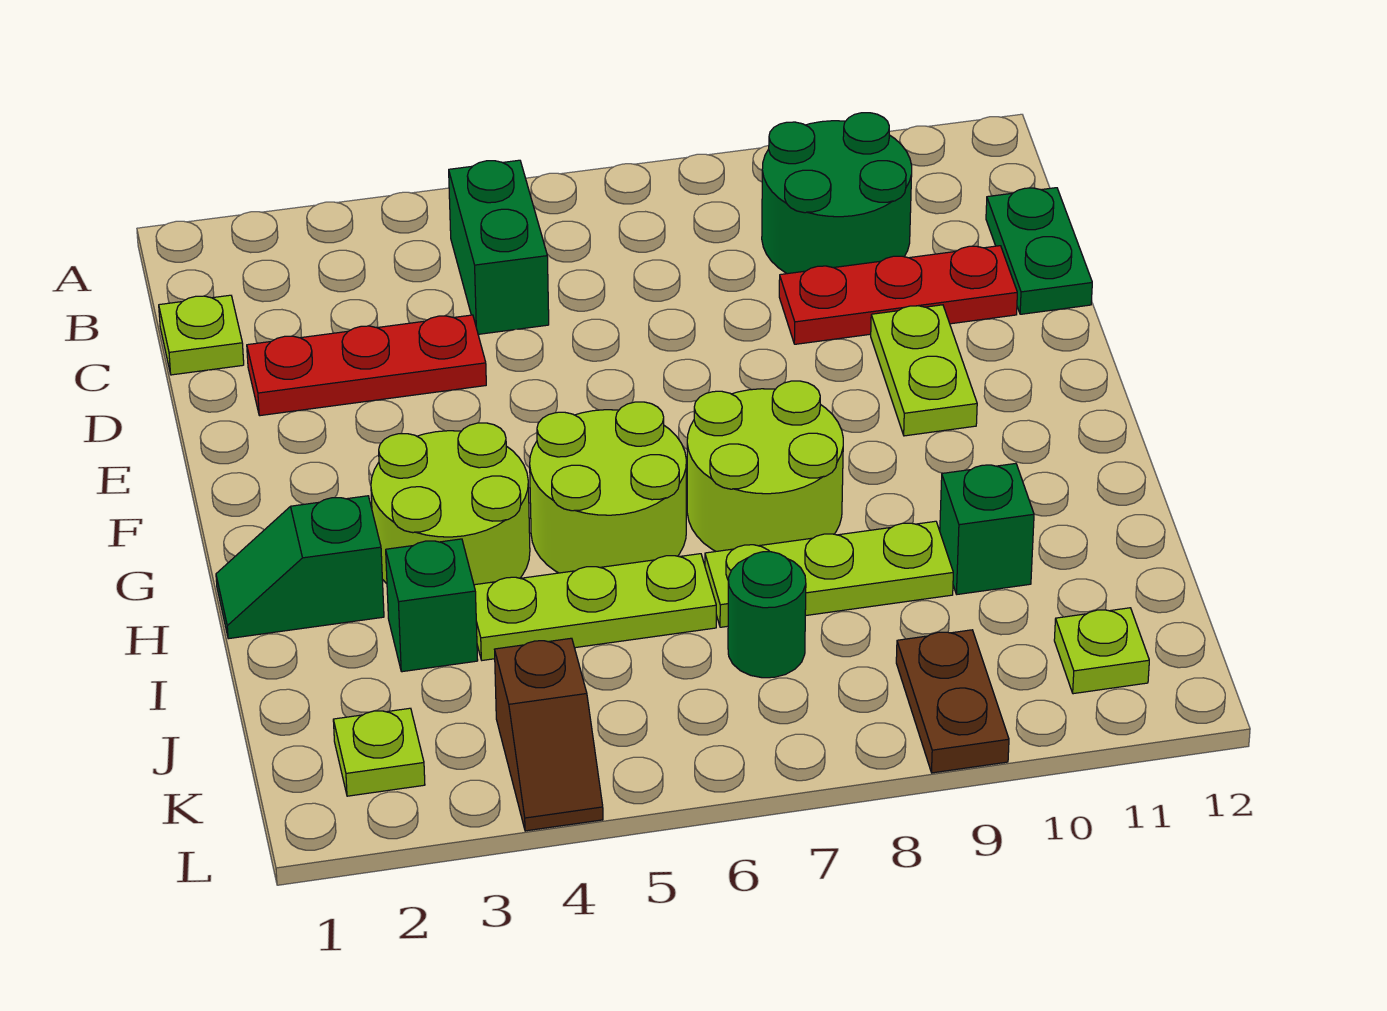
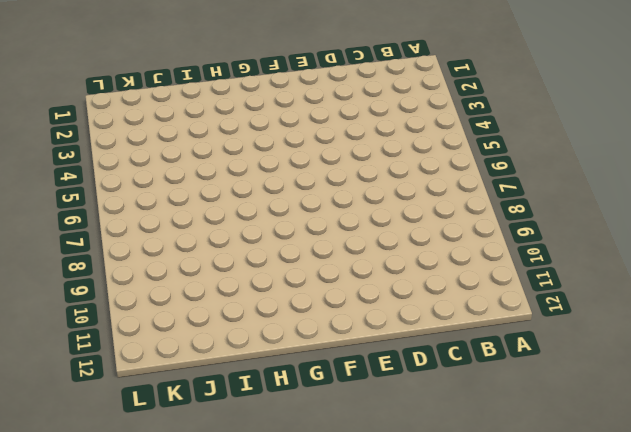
none -> green 1x2 brick [449,160,549,334]
none -> green 2x2 round brick [762,113,912,274]
none -> lime 1x1 plate [159,295,244,375]

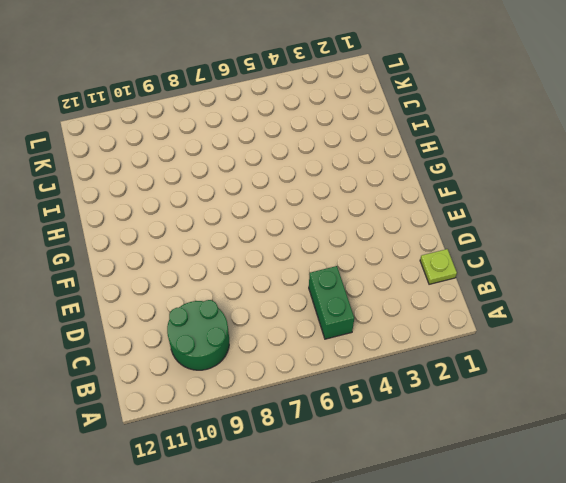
none -> green 1x2 plate [986,188,1092,314]
none -> red 1x3 plate [247,315,486,416]
none -> red 1x3 plate [779,246,1017,344]

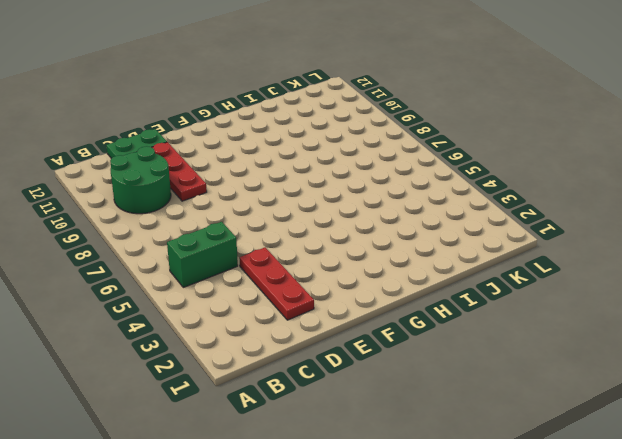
none -> lime 1x1 plate [159,295,244,375]
none -> lime 1x2 plate [871,305,977,436]
none -> lime 2x2 round brick [371,423,530,585]

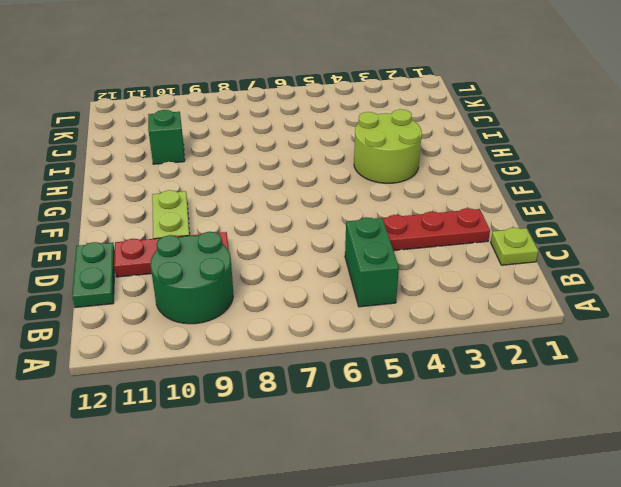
none -> lime 2x2 round brick [530,402,686,573]
none -> lime 2x2 round brick [687,381,843,551]
none -> green 1x2 slope [216,496,384,639]

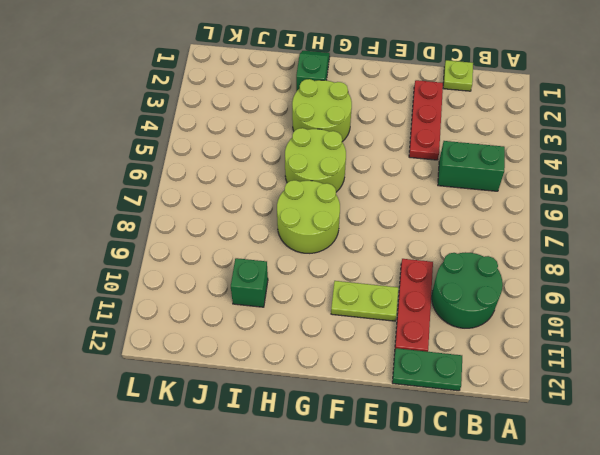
none -> green 1x1 brick [386,539,478,672]
none -> lime 1x3 plate [474,554,716,660]
none -> lime 1x3 plate [705,521,953,627]

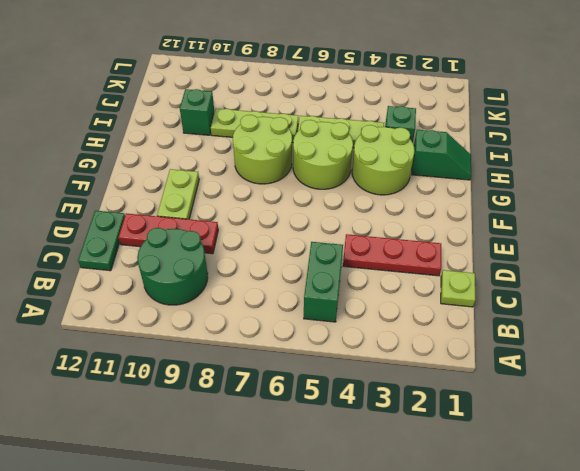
none -> green 1x1 round brick [728,552,806,678]
none -> lime 1x1 plate [333,708,425,796]
none -> brown 1x2 slope [495,638,603,831]

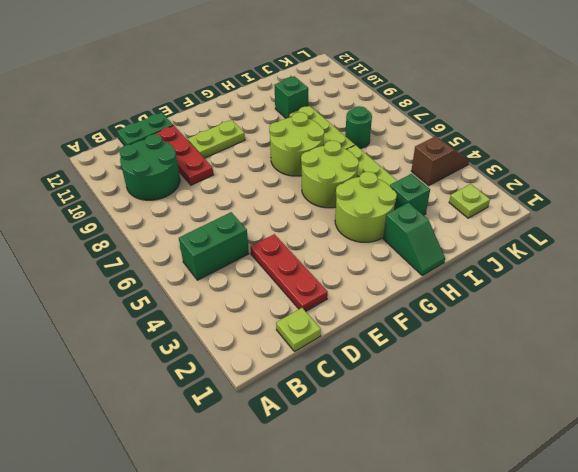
none -> brown 1x2 plate [896,630,1009,773]
none -> lime 1x1 plate [1054,608,1149,694]

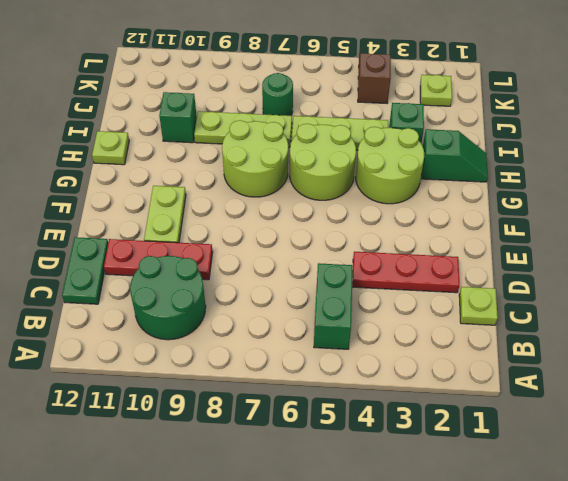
lime 1x1 plate [92,131,129,165] -> lime 1x1 plate moved to [1054,608,1149,694]
none -> brown 1x2 plate [896,630,1009,773]

